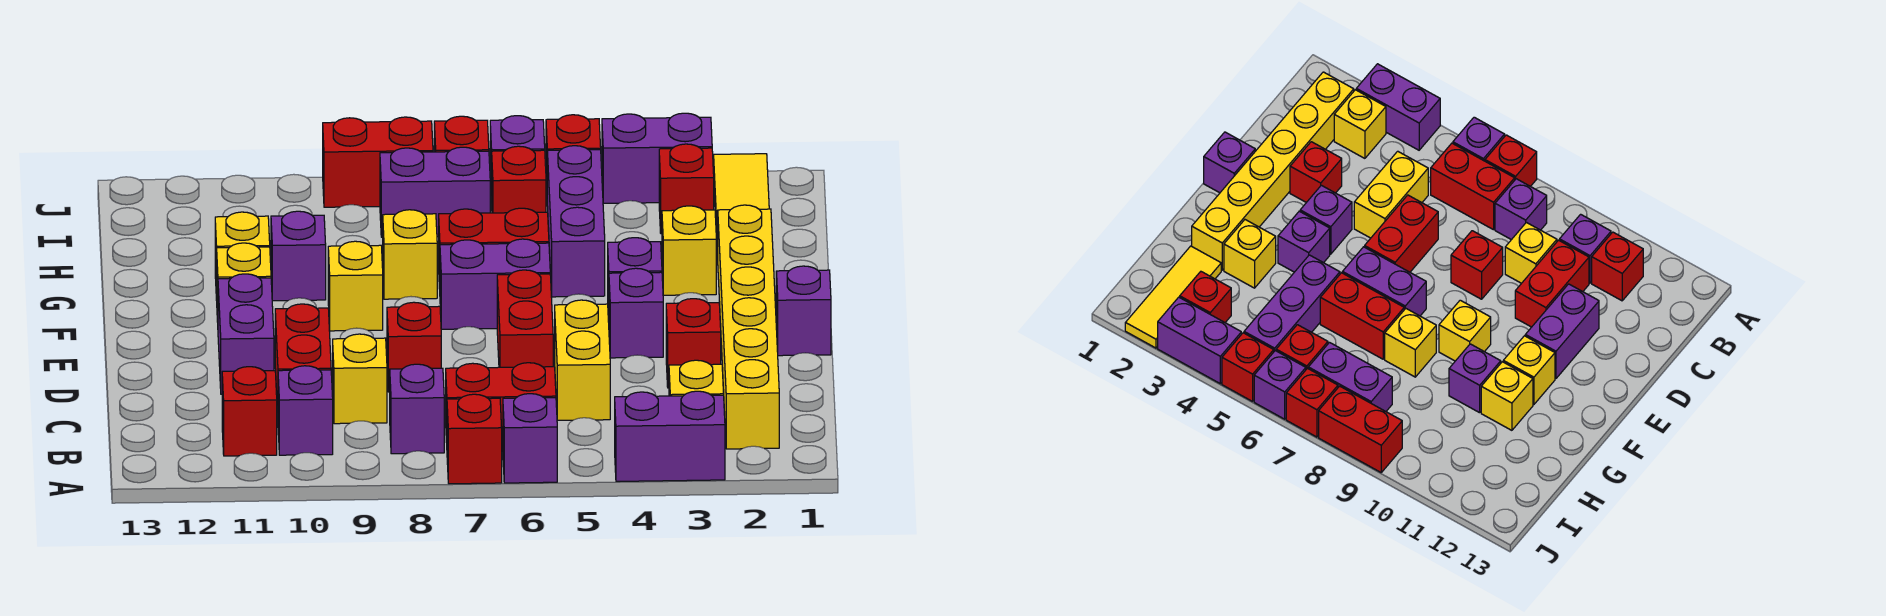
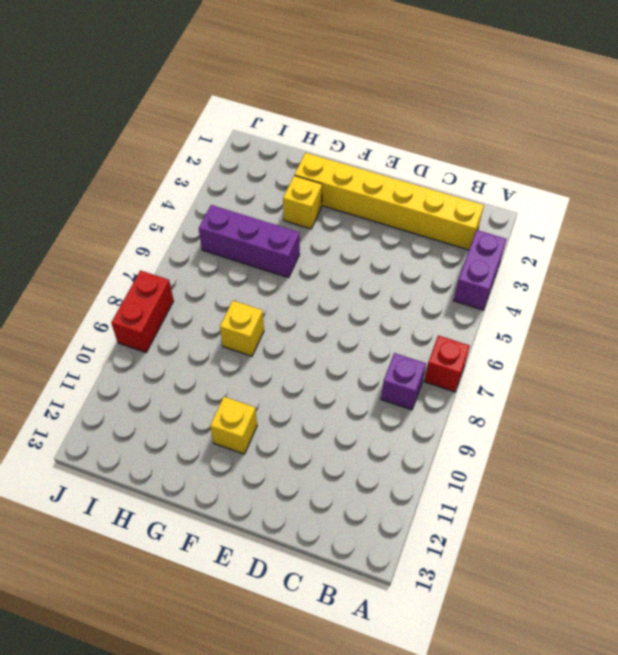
none -> purple 1x1 brick [503,394,557,483]
none -> yellow 1x1 brick [669,360,724,396]
none -> red 1x2 brick [446,363,556,452]
none -> purple 1x1 brick [278,366,333,455]

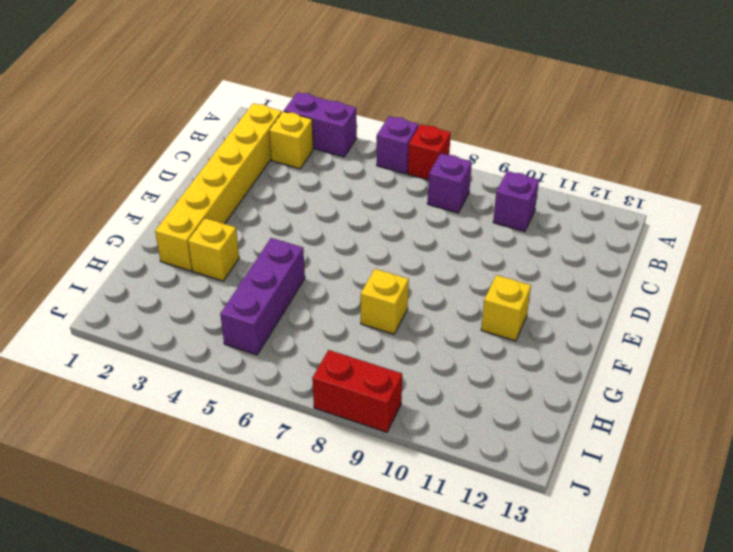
none -> red 1x2 brick [446,363,556,452]
none -> red 1x1 brick [222,367,277,456]
none -> yellow 1x2 brick [555,300,610,420]
none -> yellow 1x1 brick [333,334,387,424]

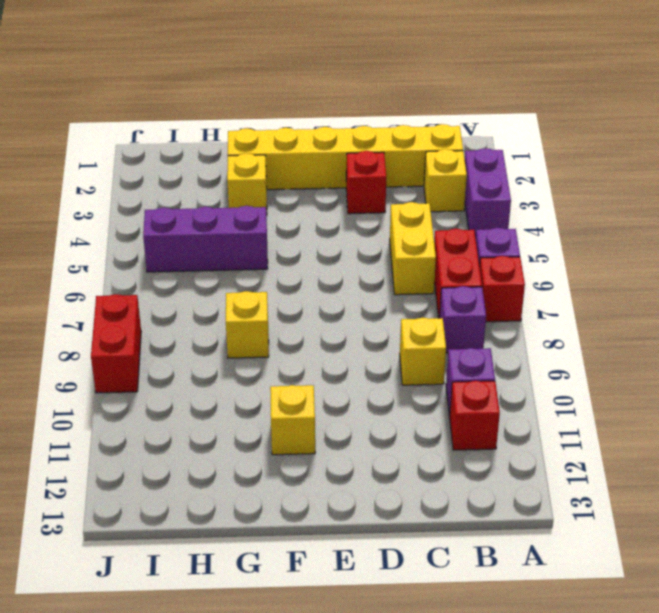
yellow 1x2 brick [390,202,436,295] -> yellow 1x2 brick turned to [555,300,610,420]
none -> red 1x2 brick [275,304,331,413]
none -> red 1x2 brick [497,270,553,367]
none -> red 1x1 brick [387,302,441,392]
none -> purple 1x2 brick [218,274,274,394]

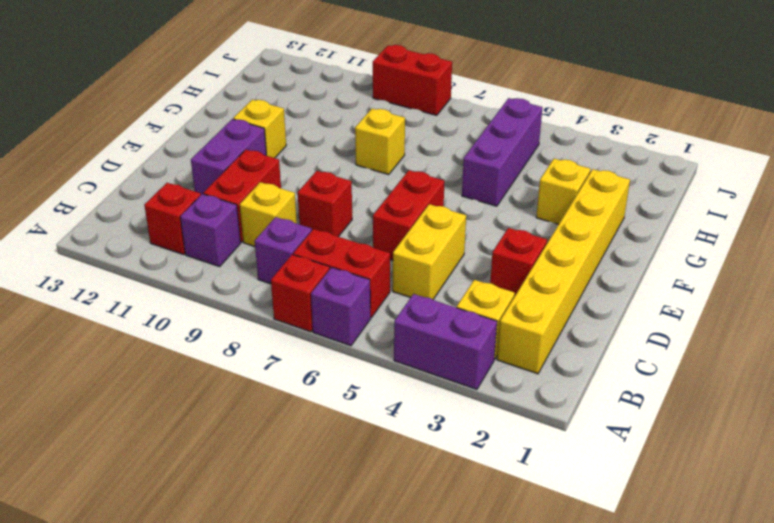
none -> purple 1x1 brick [776,266,831,356]
none -> purple 1x1 brick [609,268,663,358]
none -> purple 1x1 brick [608,238,662,319]
none -> purple 1x2 brick [440,239,550,329]

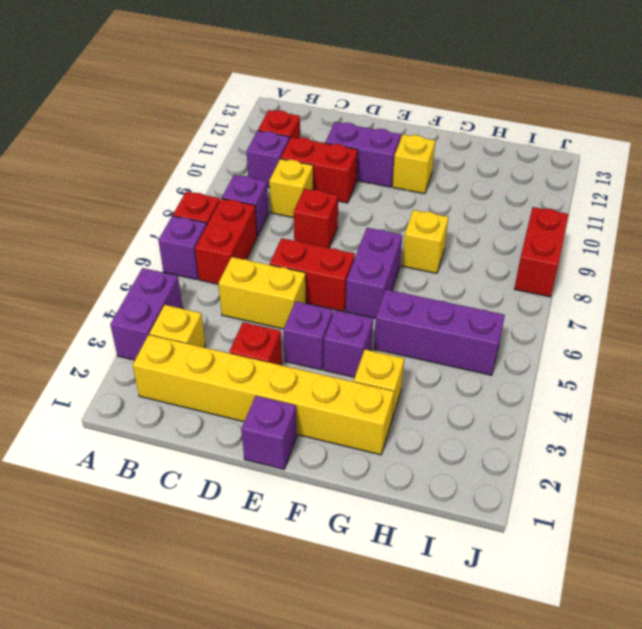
none -> yellow 1x1 brick [328,241,383,331]
none -> red 1x2 brick [439,208,549,289]
none -> purple 1x1 brick [271,211,326,301]
none -> yellow 1x1 brick [215,212,270,300]

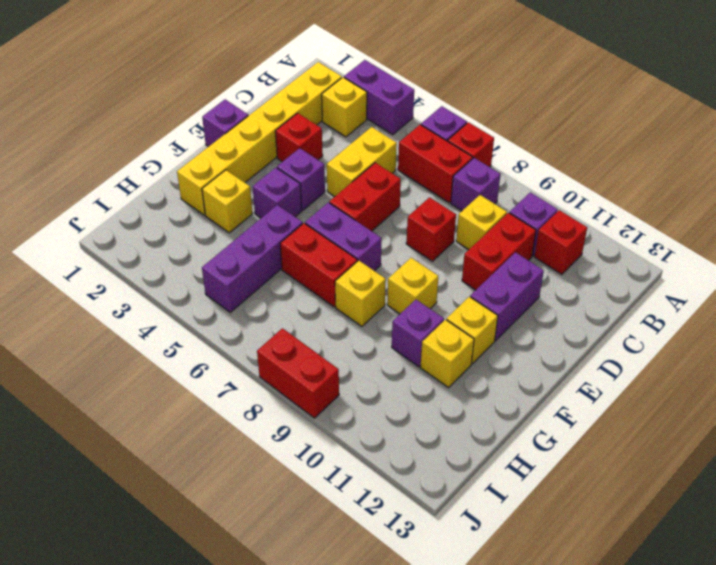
none -> yellow 1x3 tile [713,154,769,258]
none -> red 1x1 brick [659,144,714,234]
none -> red 1x1 brick [492,146,546,213]
none -> purple 1x2 brick [380,147,490,237]

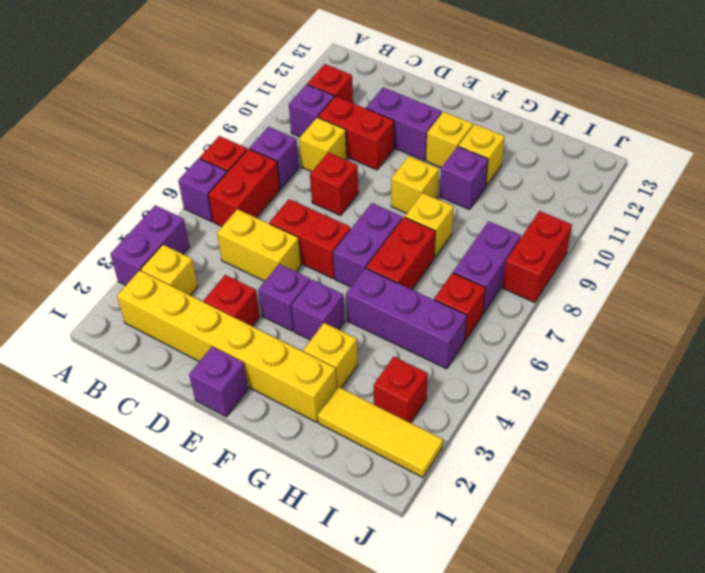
none -> purple 1x2 brick [602,113,712,203]
none -> red 1x1 brick [546,115,601,184]
none -> purple 1x1 brick [490,116,545,203]
none -> red 1x1 brick [434,116,489,152]

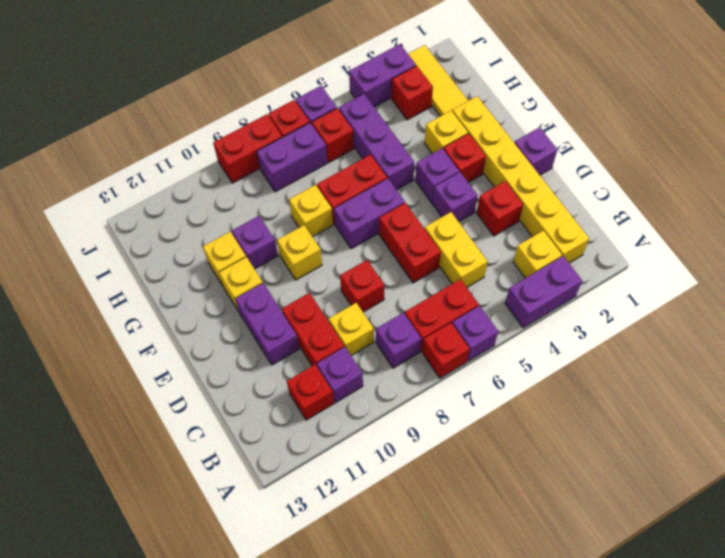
red 1x1 brick [443,134,486,183] -> red 1x1 brick moved to [546,115,601,184]

